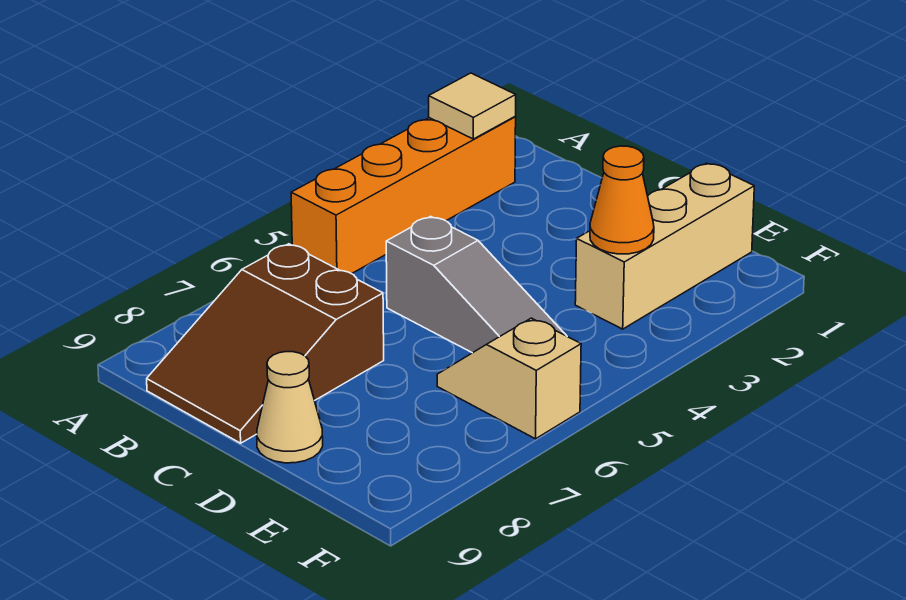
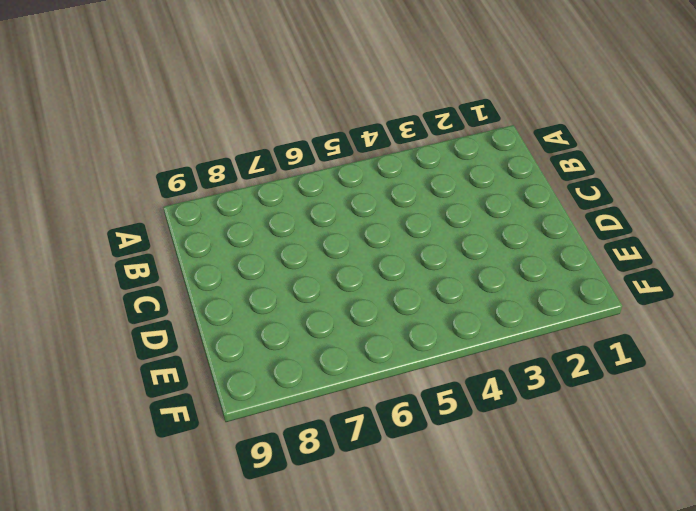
none -> orange 1x4 brick [291,117,516,274]
none -> brown 2x3 slope [147,244,384,443]

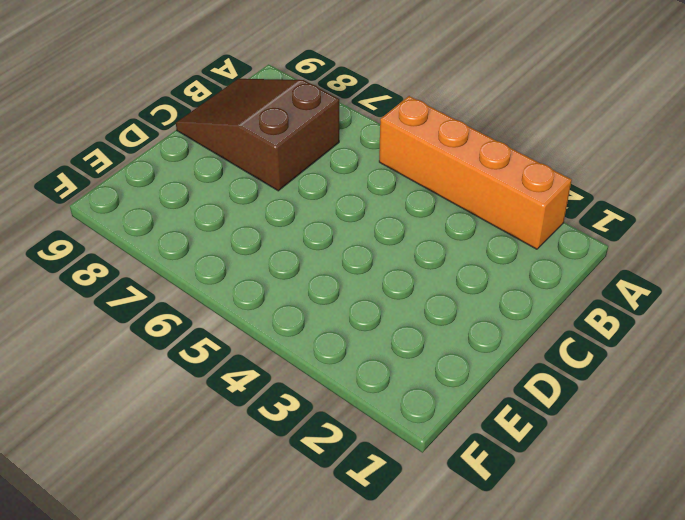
none -> grey 1x3 slope [386,216,566,353]
none -> tan 1x1 cone [257,352,323,463]

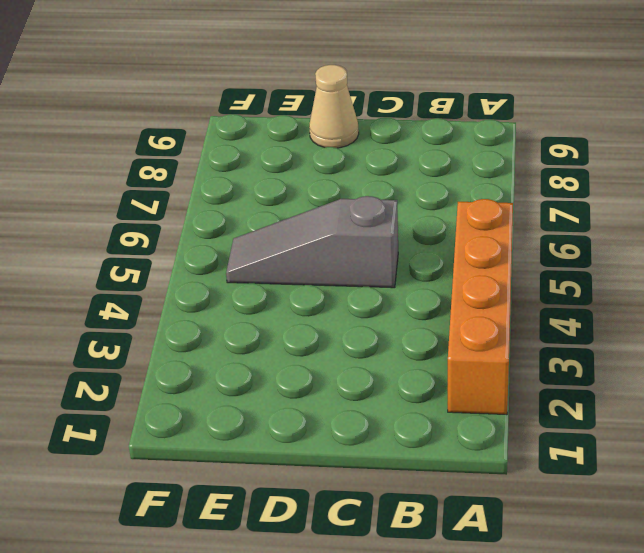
none -> brown 2x3 slope [147,244,384,443]
none -> tan 1x3 brick [575,163,754,329]

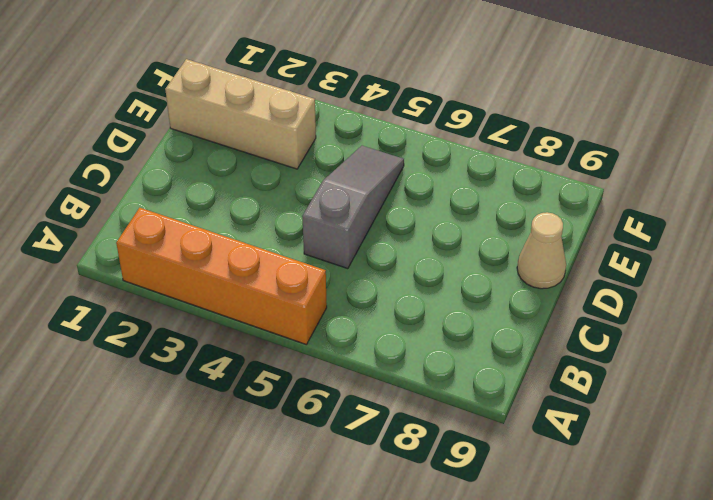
none -> brown 2x3 slope [147,244,384,443]
none -> tan 1x2 slope [437,318,581,439]

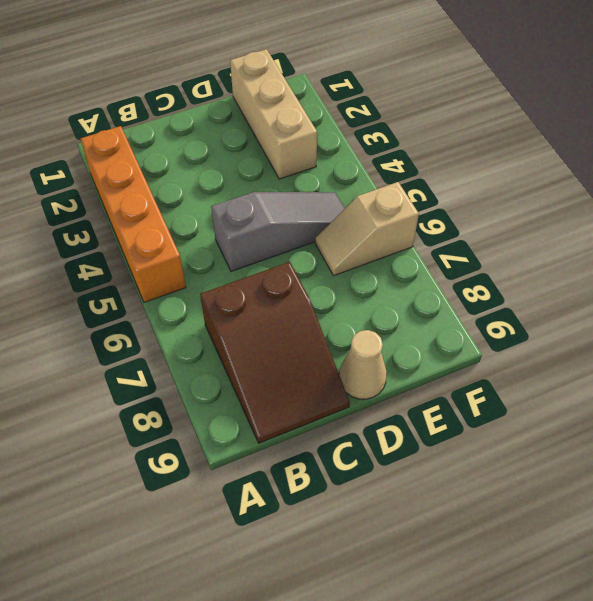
none -> tan 1x1 tile [429,73,516,139]
none -> orange 1x1 cone [590,146,654,254]

